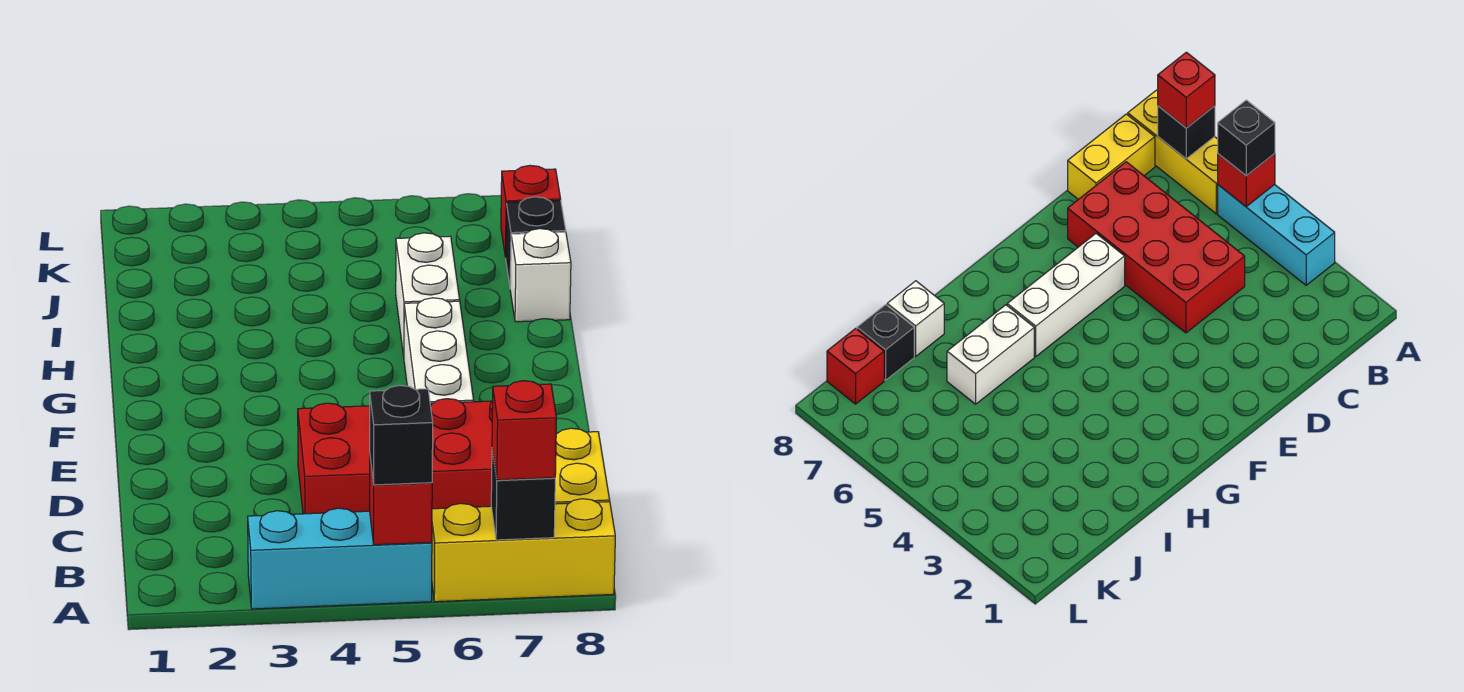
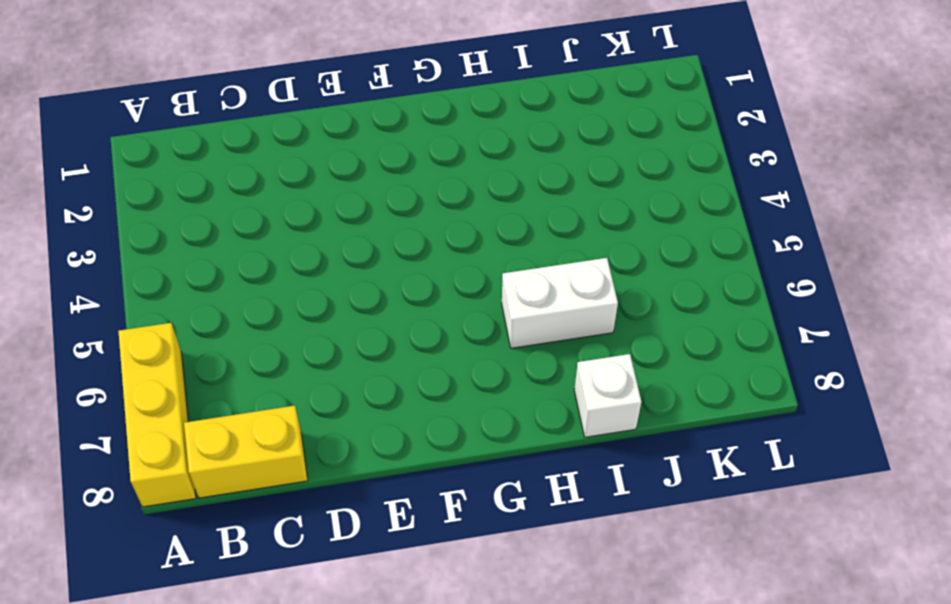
none -> cyan 1x3 brick [248,508,432,609]
none -> red 2x4 brick [298,399,493,514]
none -> white 1x3 brick [404,298,474,403]

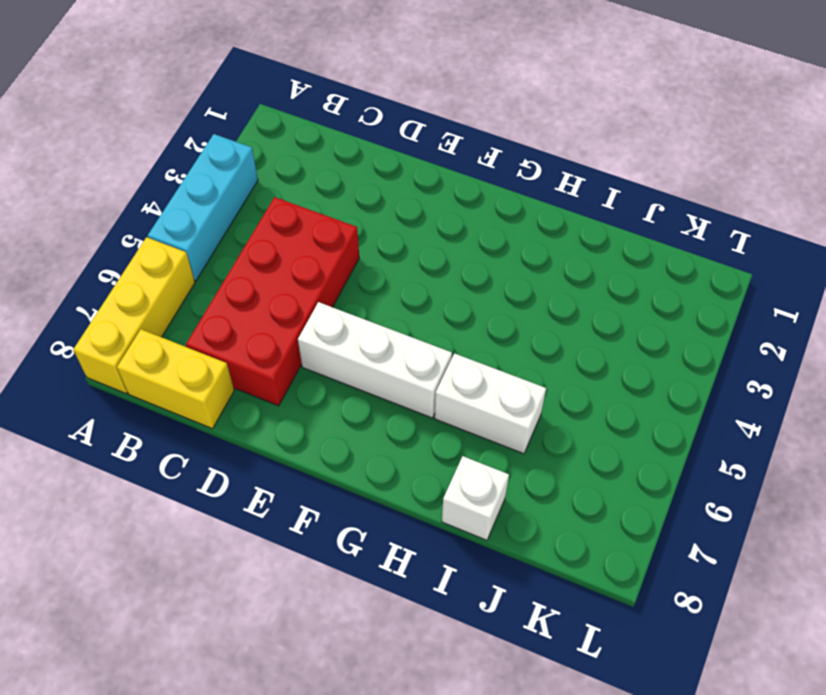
none -> black 1x1 brick [506,197,566,285]
none -> red 1x1 brick [501,165,561,257]
none -> red 1x1 brick [370,459,432,545]

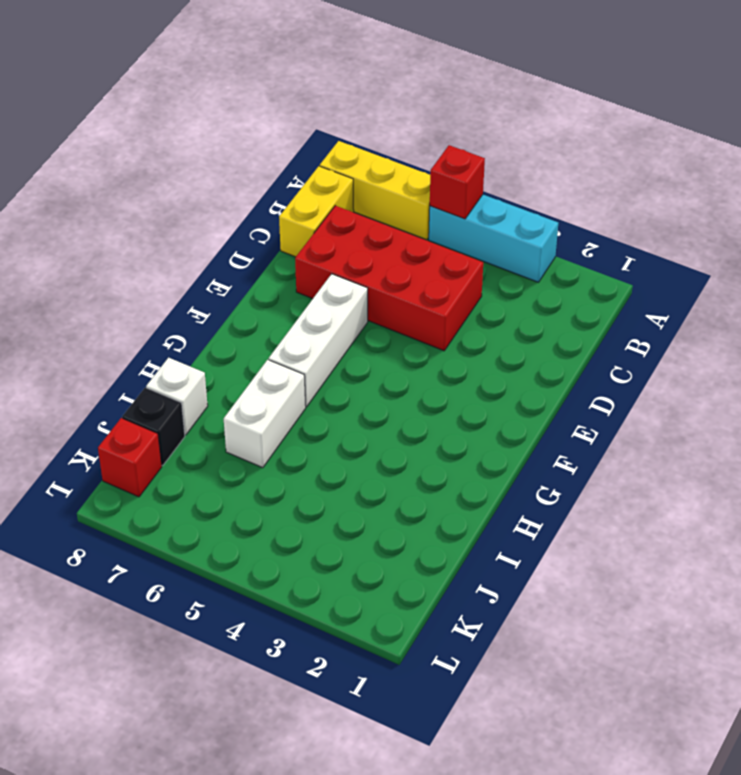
none -> black 1x1 brick [491,450,555,540]
none -> black 1x1 brick [370,385,433,485]
none -> red 1x1 brick [492,381,557,480]

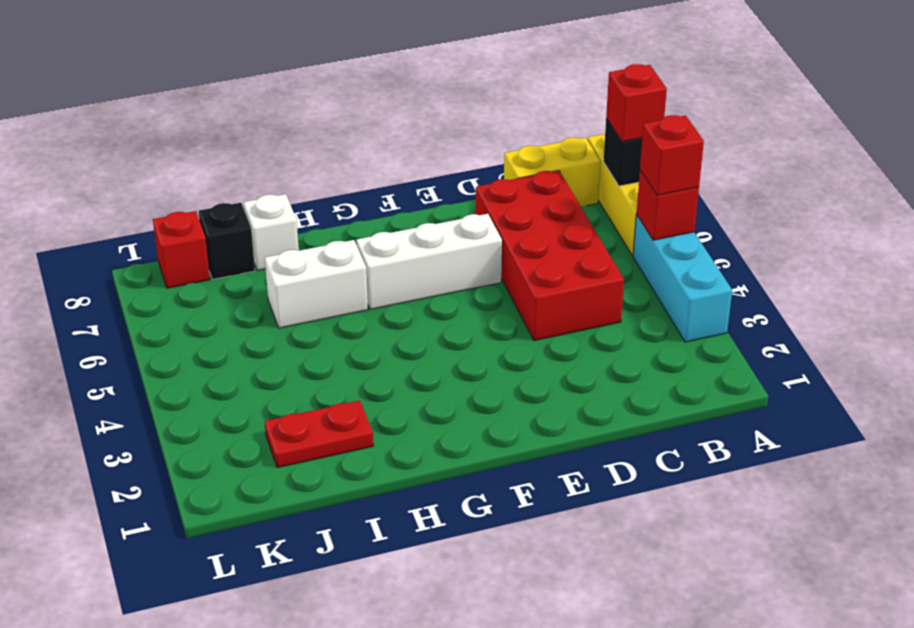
red 1x1 brick [640,115,704,195] -> black 1x1 brick [370,385,433,485]
red 1x2 plate [265,400,374,468] -> none

